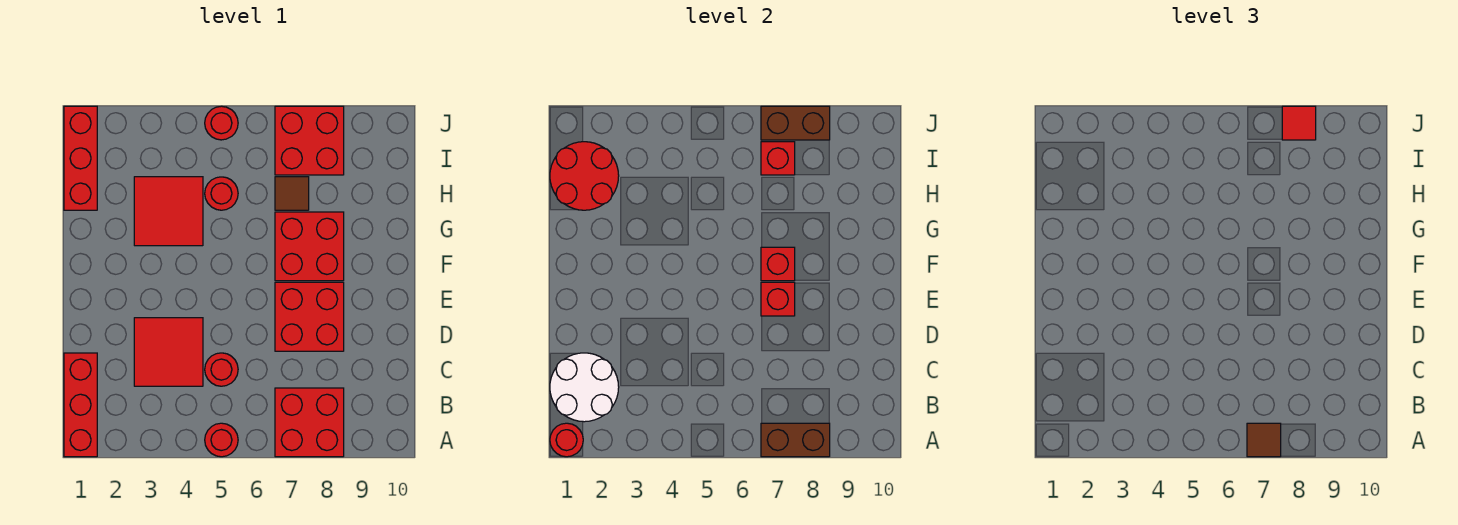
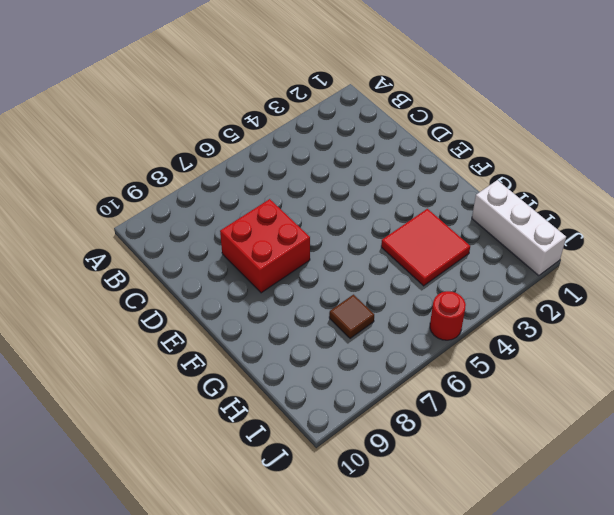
white 1x3 brick [472,180,566,276] -> red 1x3 brick [64,106,97,210]
none -> red 1x3 brick [64,353,97,457]
none -> red 1x1 round brick [205,423,238,457]
none -> red 2x2 brick [275,388,344,457]

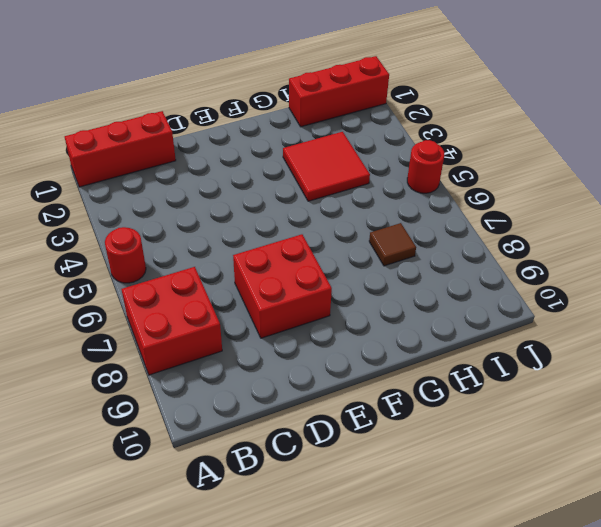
none -> red 2x2 tile [134,318,203,386]
none -> red 1x1 round brick [205,353,238,386]
none -> red 2x2 brick [275,212,344,281]

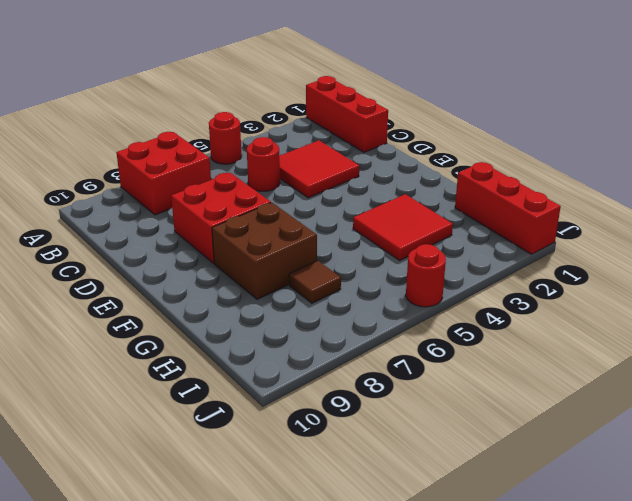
brown 2x2 brick [212,203,317,299] -> red 2x2 brick [275,212,344,281]
none -> red 1x1 round brick [205,177,238,210]
none -> red 2x2 brick [275,106,344,175]
none -> red 1x1 round brick [550,423,583,457]

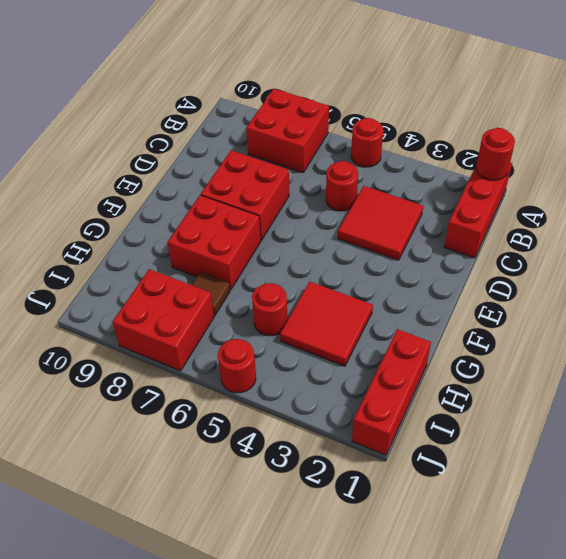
none -> brown 1x2 brick [761,423,830,457]
none -> white 2x2 round brick [550,353,619,422]
none -> red 1x1 brick [761,282,795,316]

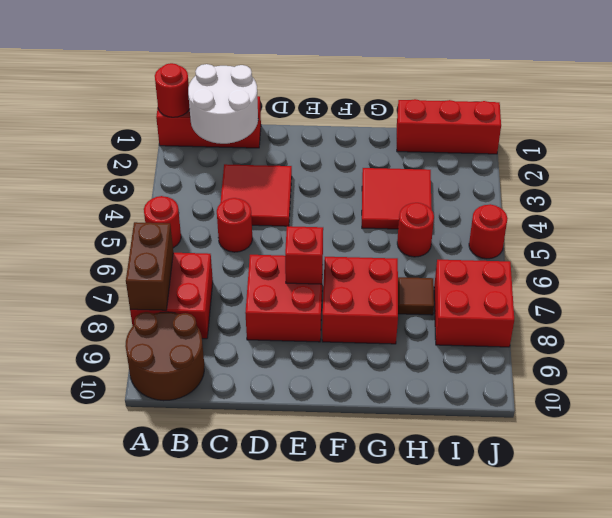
brown 2x2 round brick [125,312,204,401] -> none
none -> red 1x1 brick [761,247,795,281]
none -> red 2x2 round brick [550,142,619,210]
none -> red 1x1 brick [761,142,795,175]

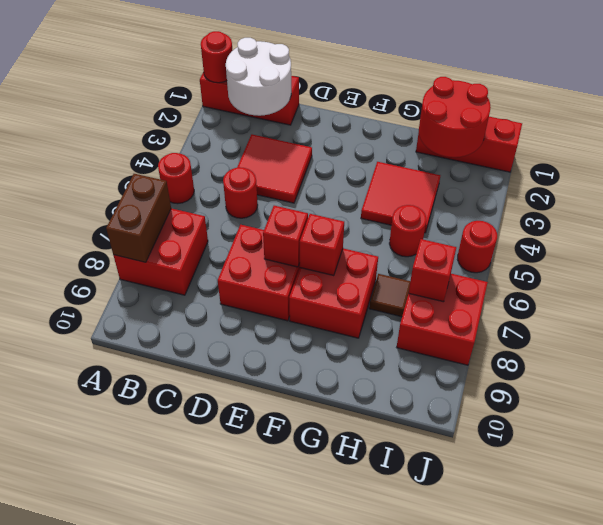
none -> brown 1x2 brick [761,106,830,140]
none -> brown 1x1 tile [1247,423,1281,457]
none -> red 1x1 tile [1282,106,1316,140]

